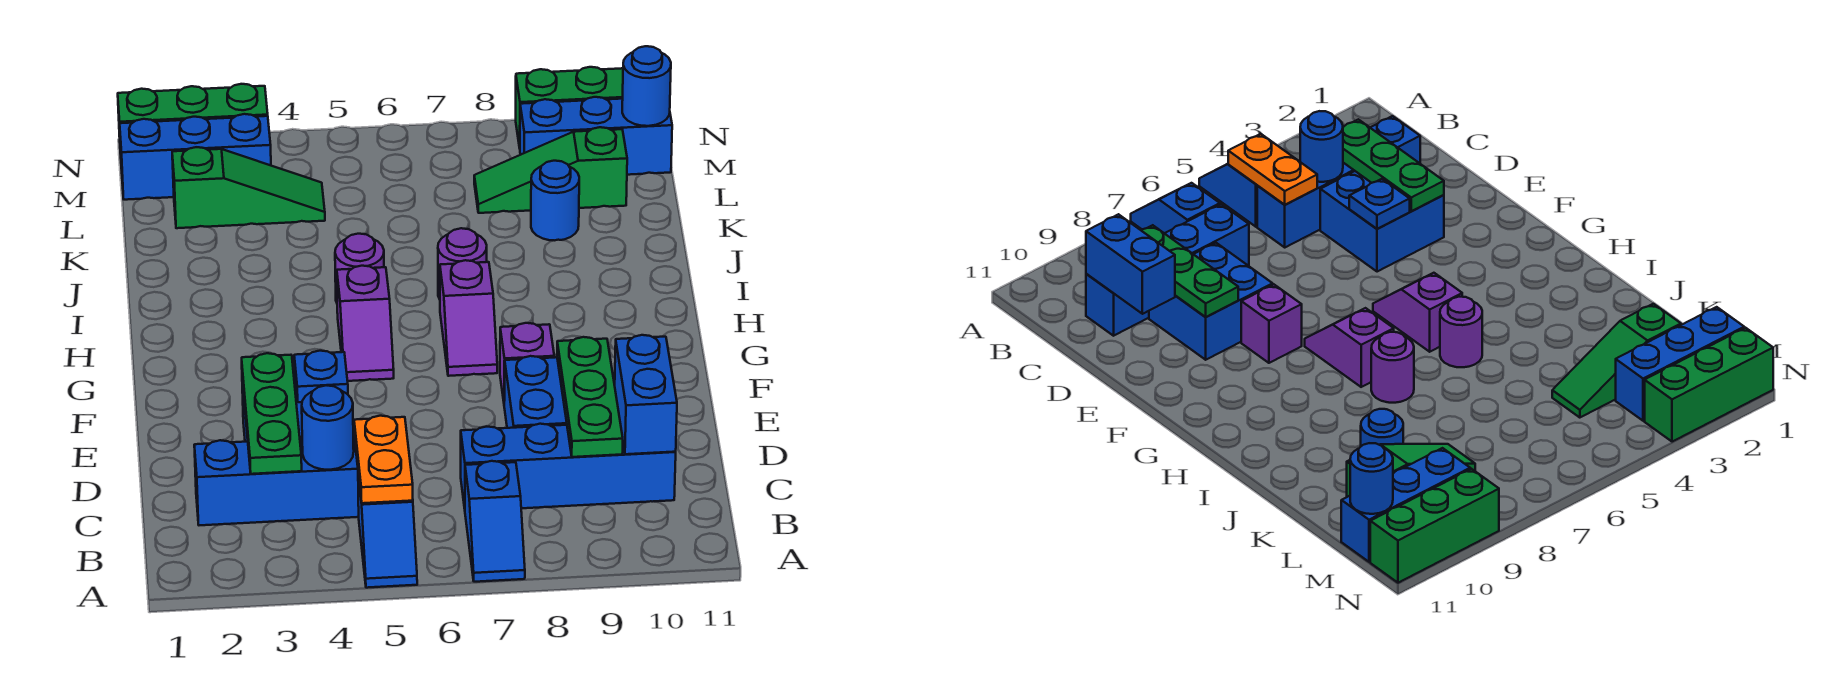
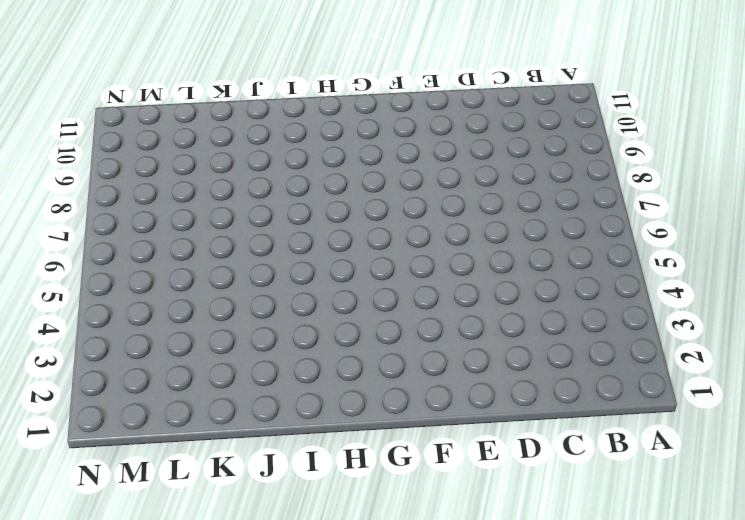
none -> blue 1x2 slope [358,475,417,588]
none -> blue 1x2 slope [465,461,525,582]
none -> blue 1x4 brick [194,436,359,525]

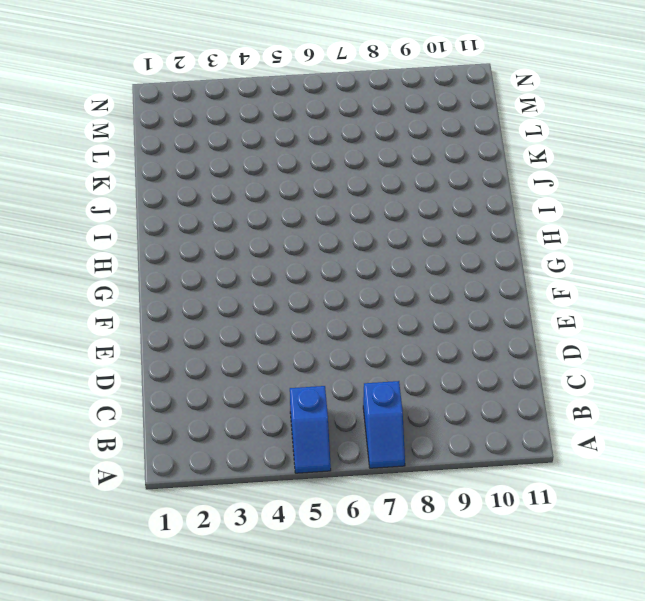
none -> blue 1x4 brick [194,436,359,525]
none -> blue 1x4 brick [461,424,676,509]
none -> blue 2x2 brick [1320,171,1444,272]

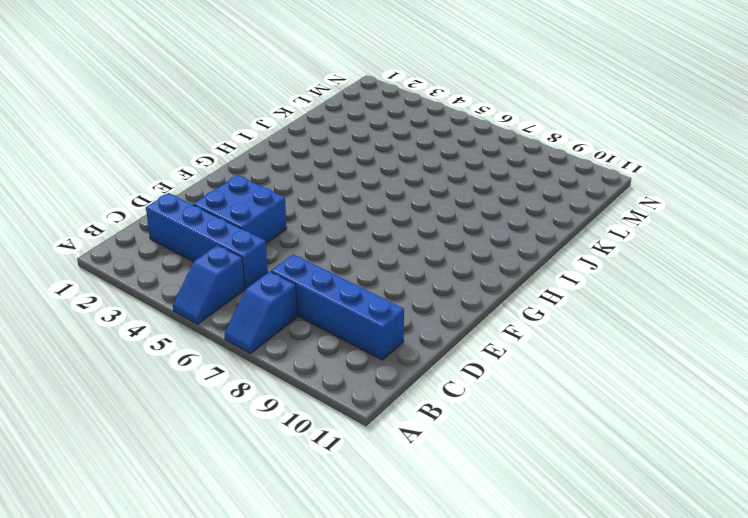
none -> blue 2x2 brick [504,356,567,428]
none -> purple 1x1 brick [500,323,554,401]
none -> purple 1x2 slope [337,266,394,381]

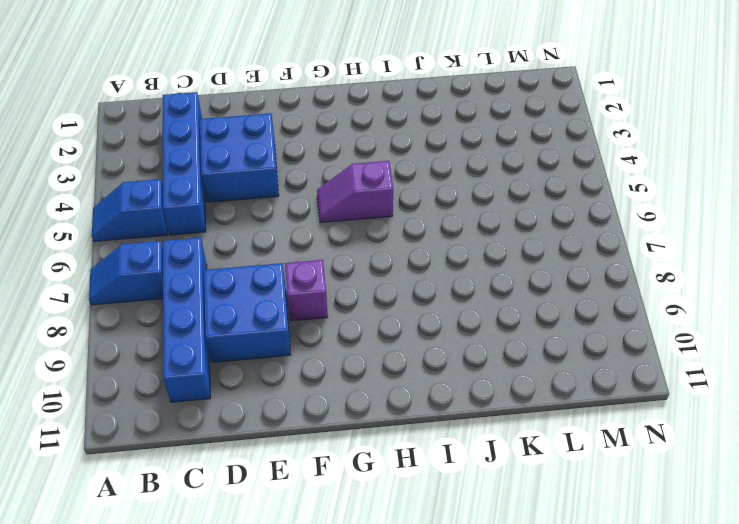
none -> purple 1x2 slope [440,260,497,376]
none -> purple 1x1 round brick [335,234,384,302]
none -> purple 1x1 round brick [438,228,487,299]

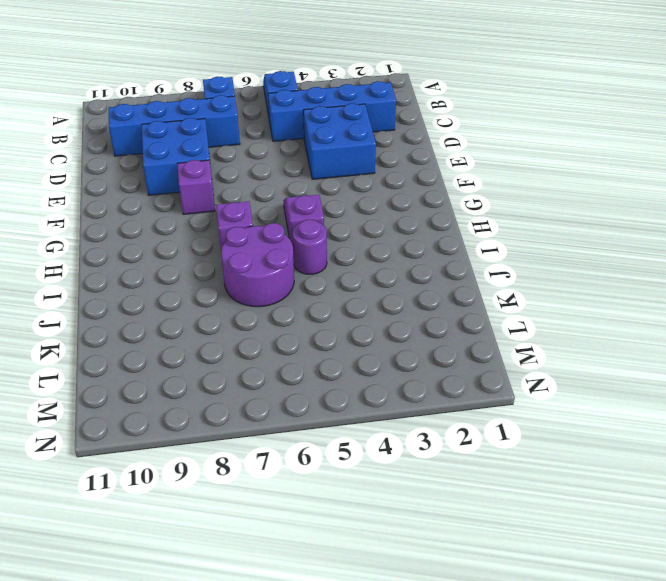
purple 2x2 round brick [221,223,294,307] -> purple 1x1 round brick [438,228,487,299]
none -> blue 1x1 round brick [531,161,579,241]
none -> green 1x3 slope [172,147,325,228]
none -> green 1x3 slope [474,127,627,213]

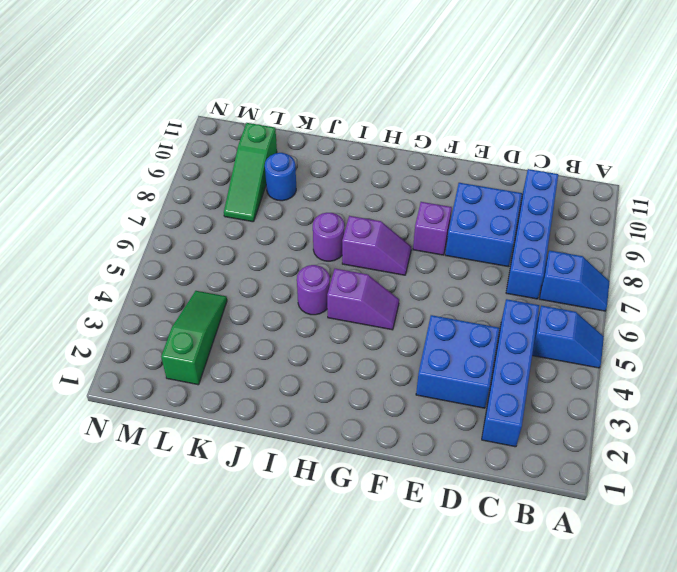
none -> blue 1x3 brick [120,114,271,200]
none -> blue 1x3 brick [520,97,672,175]
none -> green 1x3 brick [118,84,268,153]

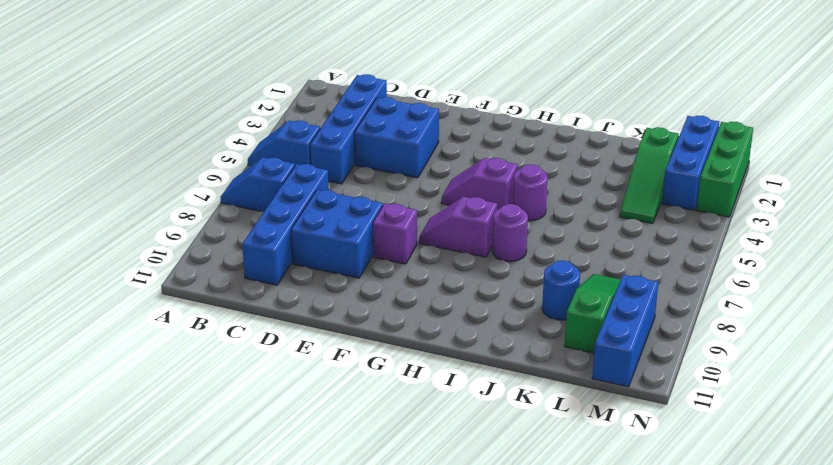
none -> green 1x3 brick [516,67,623,148]
none -> orange 1x2 plate [354,416,413,503]
none -> green 1x3 plate [242,353,302,474]

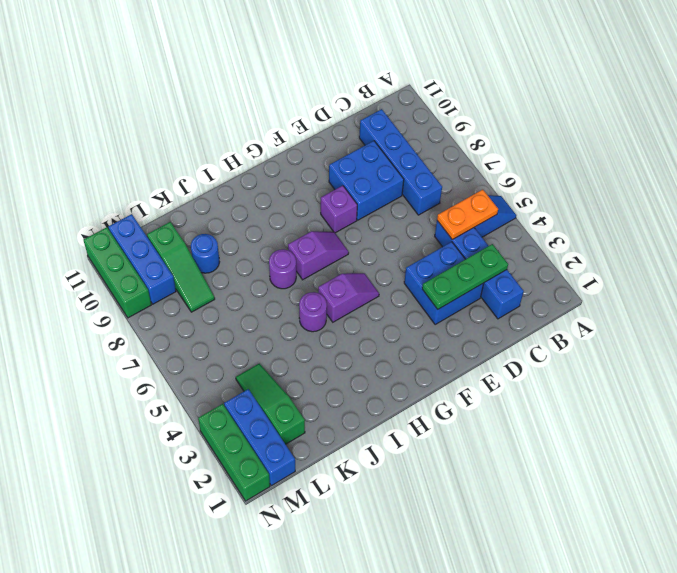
none -> blue 1x2 slope [465,461,525,582]
none -> blue 1x1 round brick [302,385,354,470]
none -> green 1x3 plate [557,337,623,457]

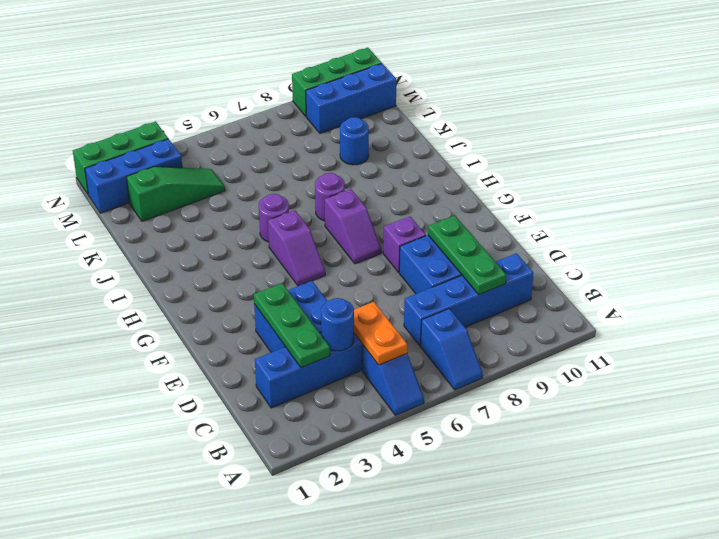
none -> green 1x3 slope [474,127,627,213]
none -> blue 1x2 brick [615,335,677,454]
none -> blue 1x1 plate [294,351,348,402]

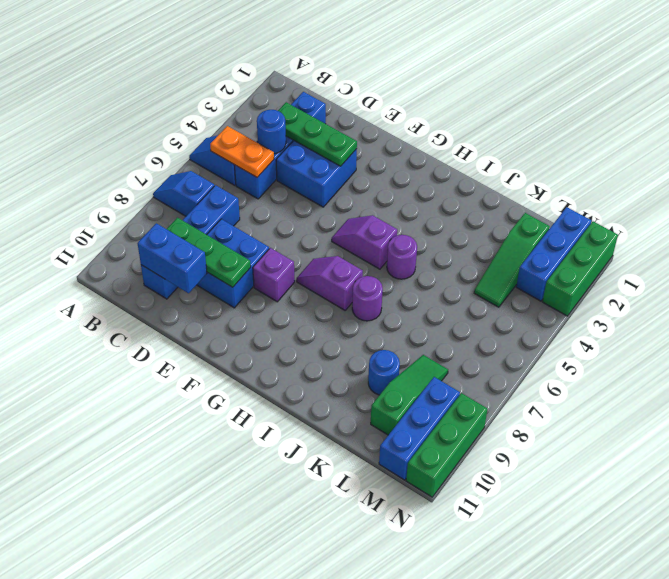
none -> blue 1x1 plate [294,351,348,402]
none -> blue 1x1 round brick [622,46,671,126]

